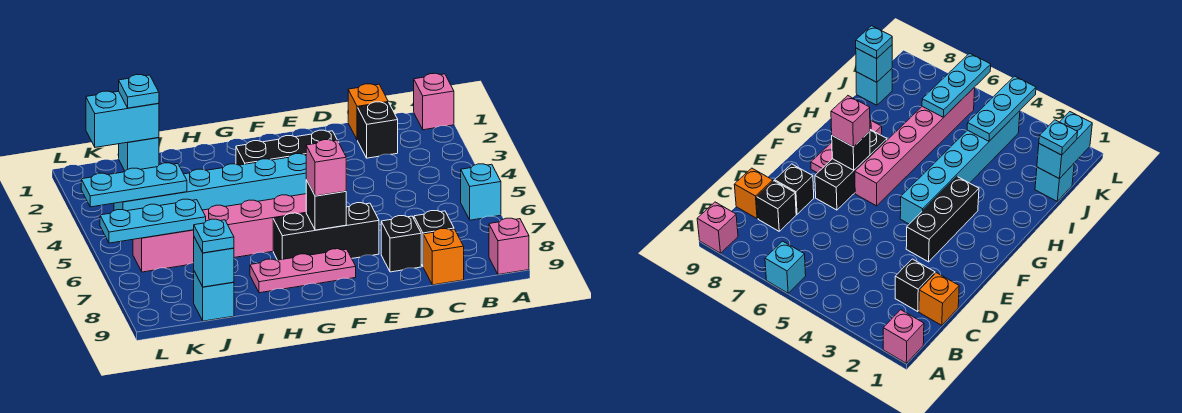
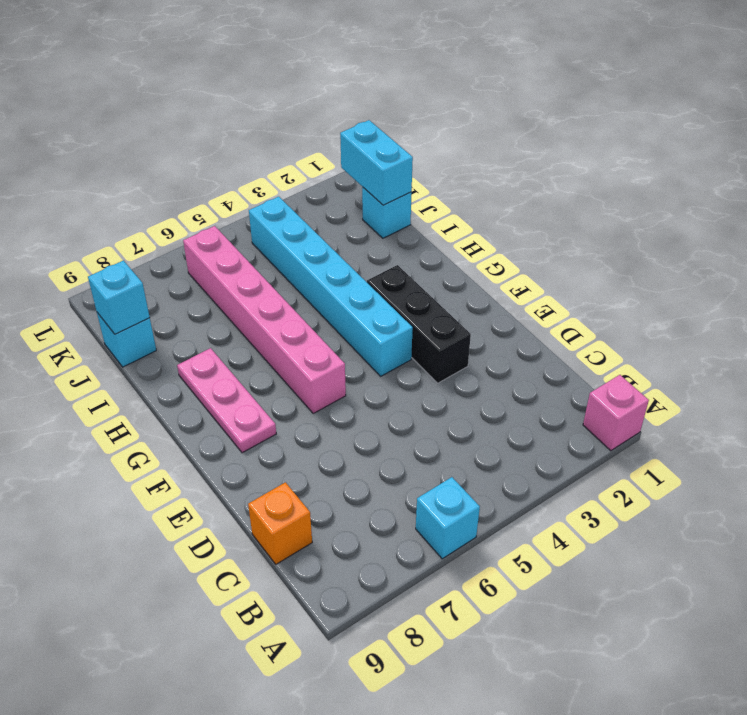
none -> pink 1x1 brick [489,218,529,275]
none -> orange 1x1 brick [348,84,388,140]
none -> black 1x1 brick [358,102,398,158]

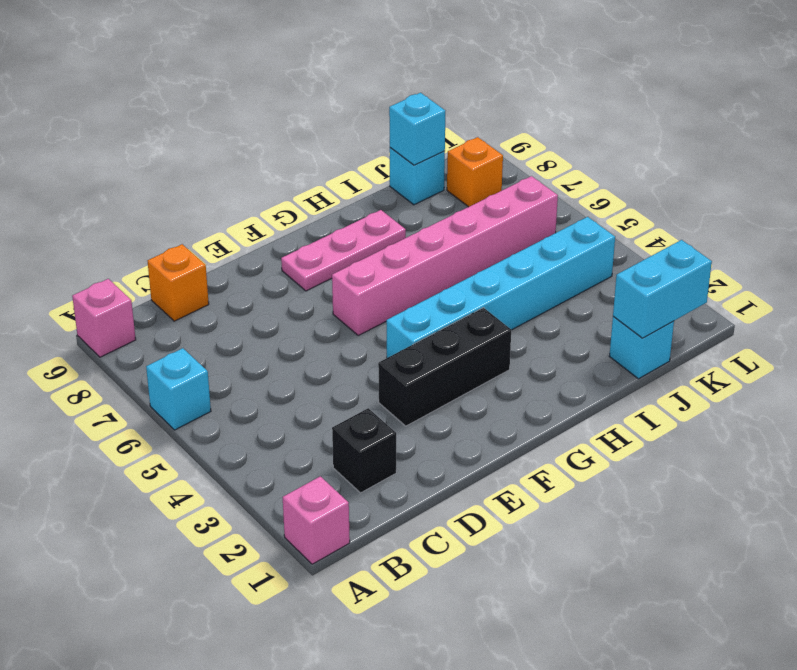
orange 1x1 brick [447,137,503,207] -> orange 1x1 brick moved to [348,84,388,140]
none -> black 1x1 brick [414,211,454,266]
none -> black 1x1 brick [381,216,421,272]
none -> black 1x3 brick [273,203,379,260]

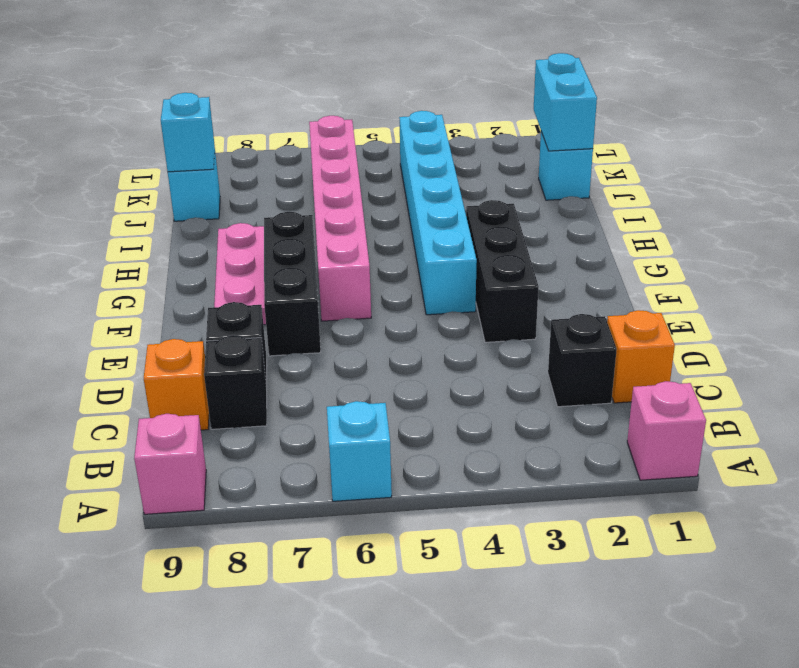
none -> black 1x1 brick [306,180,346,230]
none -> cyan 1x3 plate [81,163,187,207]
none -> cyan 1x3 plate [100,199,206,243]

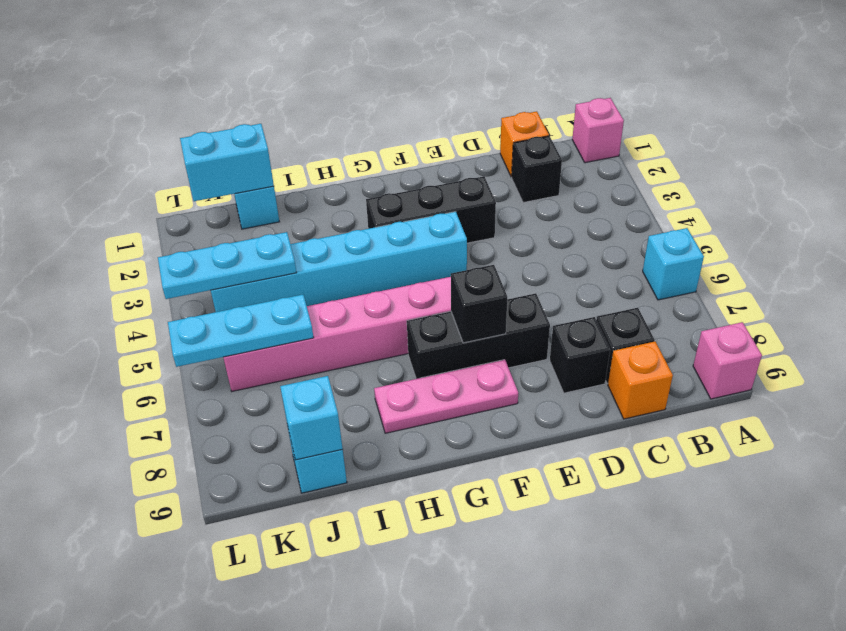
none -> pink 1x1 brick [306,140,346,196]
none -> cyan 1x1 plate [119,75,159,108]
none -> cyan 1x1 plate [194,219,234,253]

